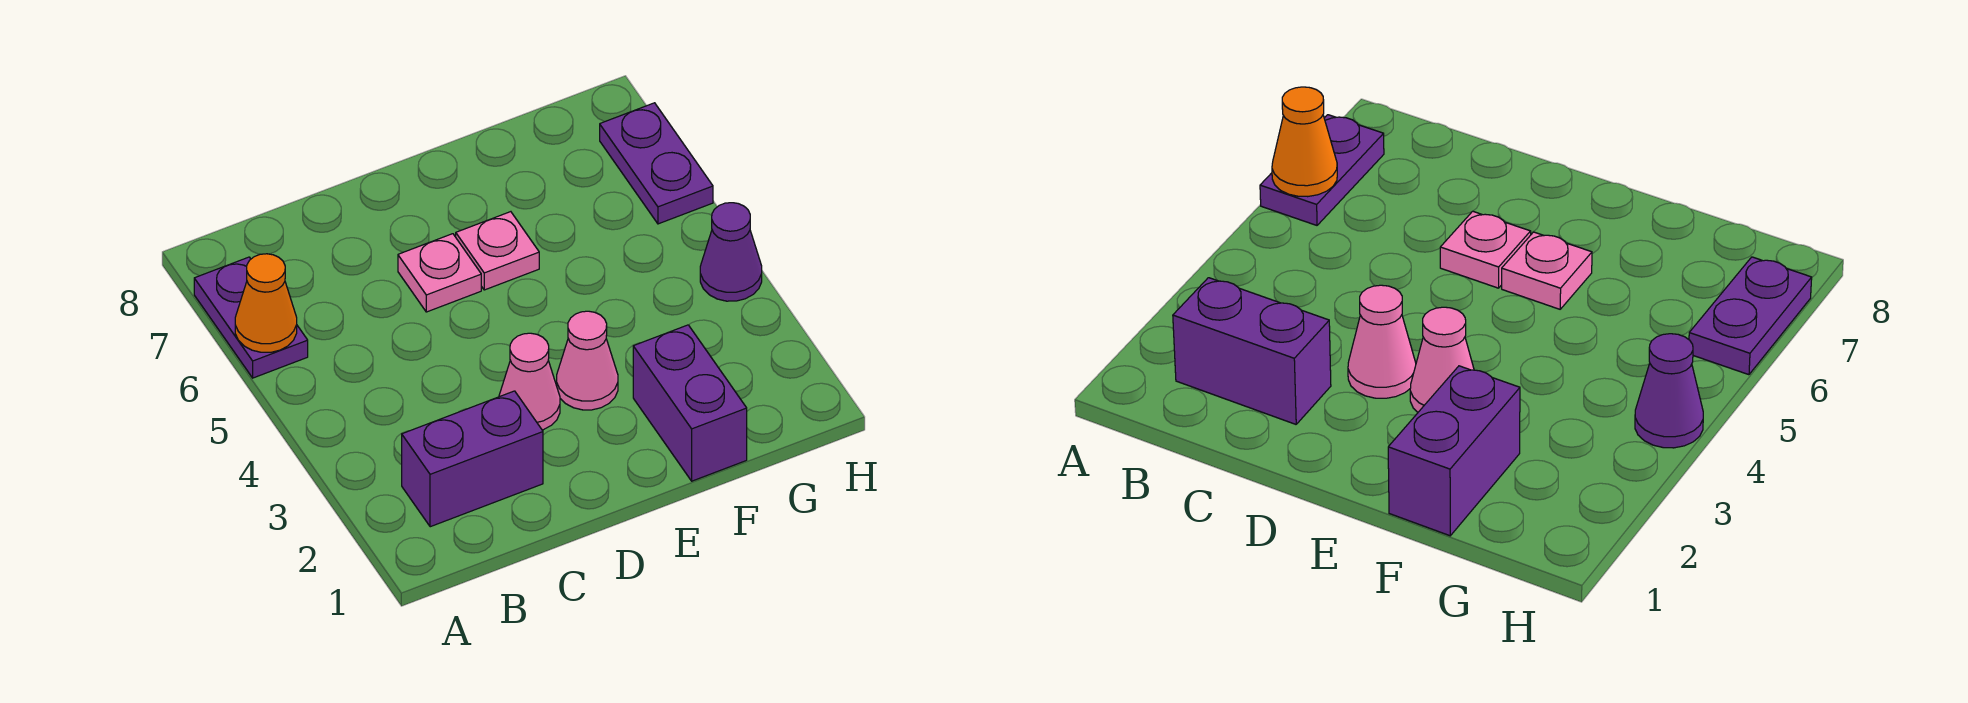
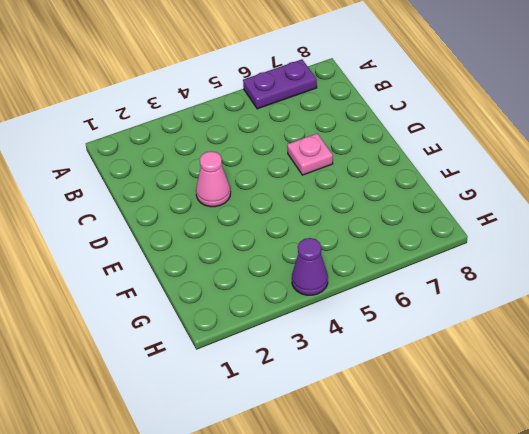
none -> purple 1x2 brick [402,391,543,527]
none -> pink 1x1 cone [557,311,618,410]

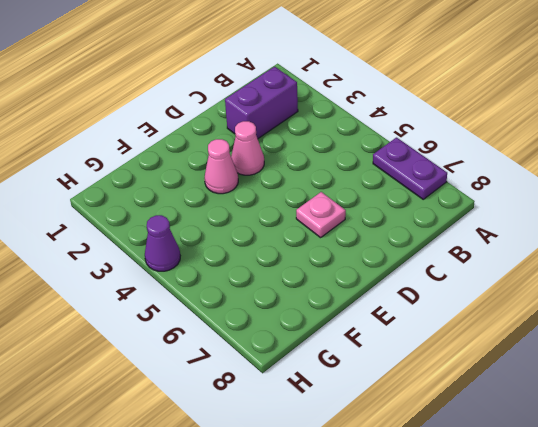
none -> pink 1x1 plate [456,212,539,290]
none -> purple 1x2 brick [633,325,747,481]

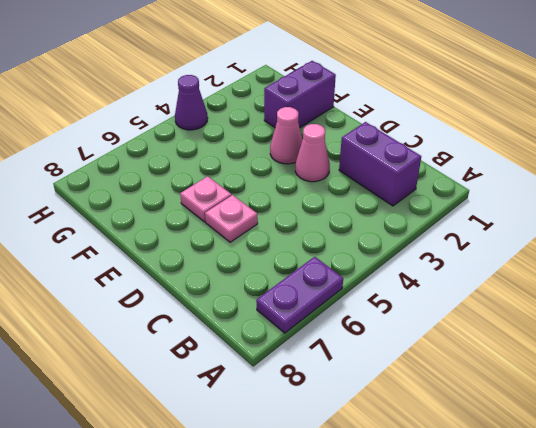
none -> purple 1x2 plate [600,103,713,224]
none -> orange 1x1 cone [235,254,297,352]

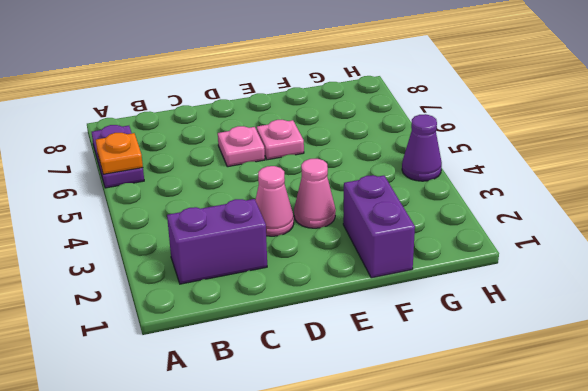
orange 1x1 plate [96,133,143,174] -> orange 1x1 cone [235,254,297,352]
none -> purple 1x2 plate [600,103,713,224]

